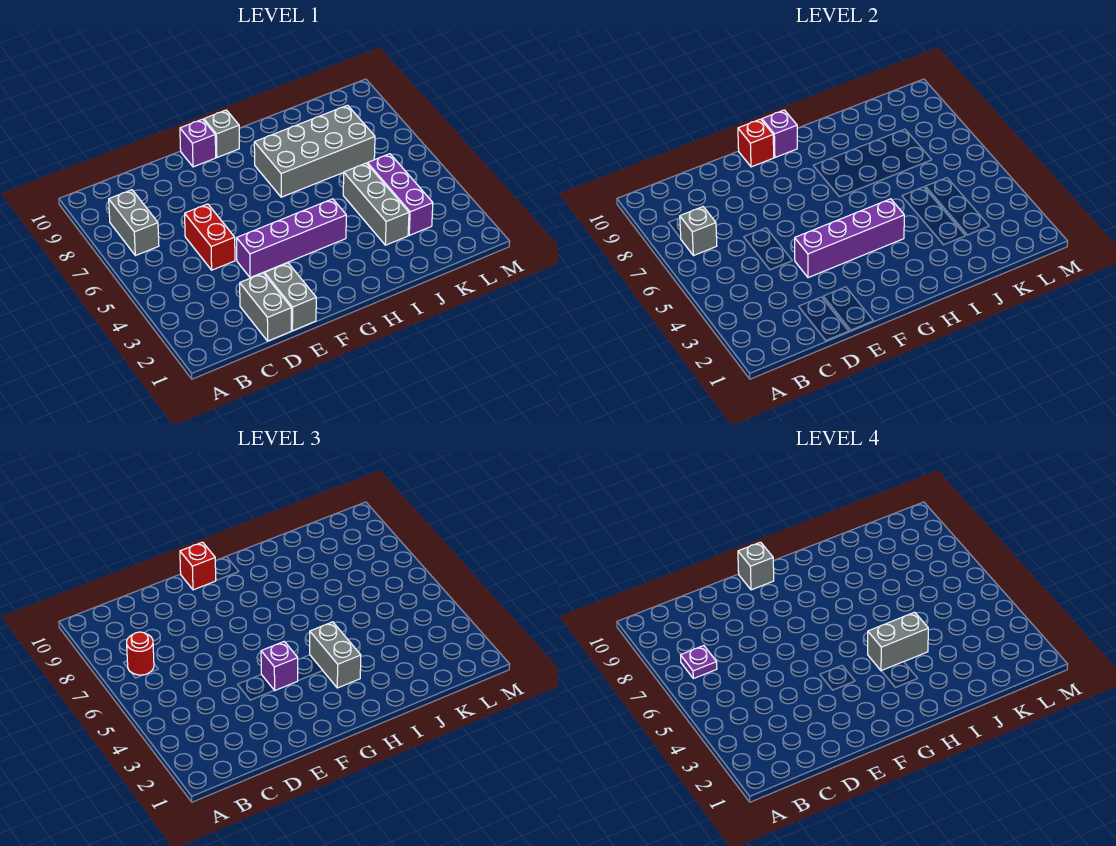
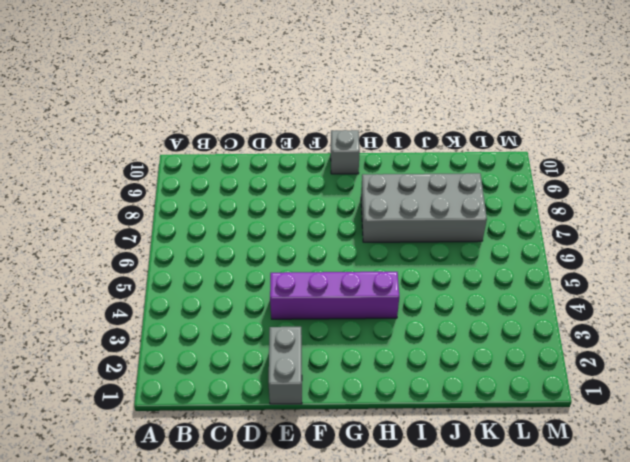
none -> grey 1x2 brick [109,190,159,256]
none -> grey 1x2 brick [240,273,291,341]
none -> red 1x2 brick [185,204,235,270]

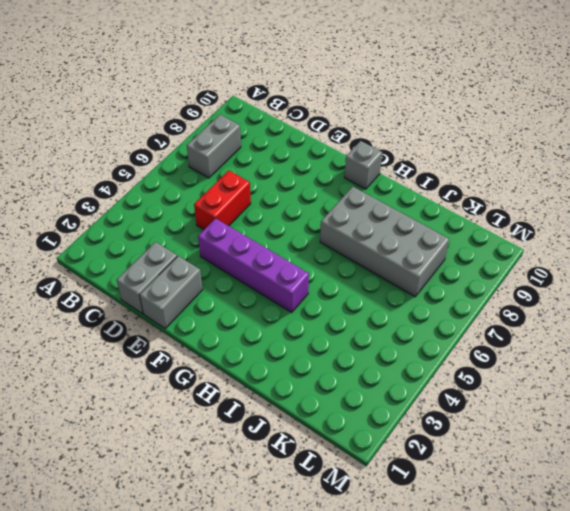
none -> purple 1x1 brick [180,119,216,167]
none -> grey 1x3 brick [343,163,409,245]
none -> purple 1x3 brick [367,154,433,235]

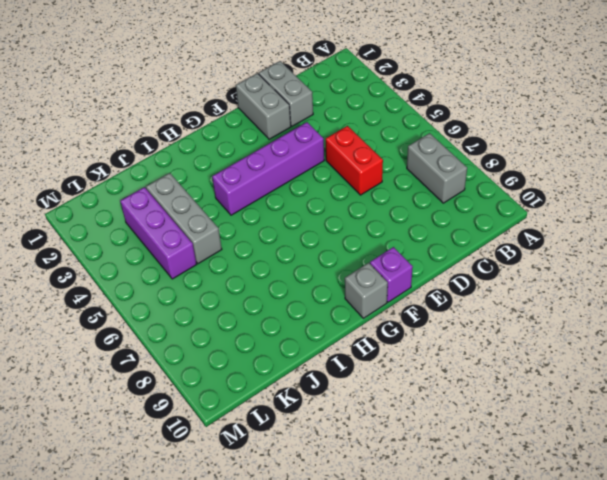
none -> grey 2x4 brick [254,105,375,197]
none -> grey 1x1 brick [680,207,717,256]
none -> purple 1x4 brick [795,199,904,278]

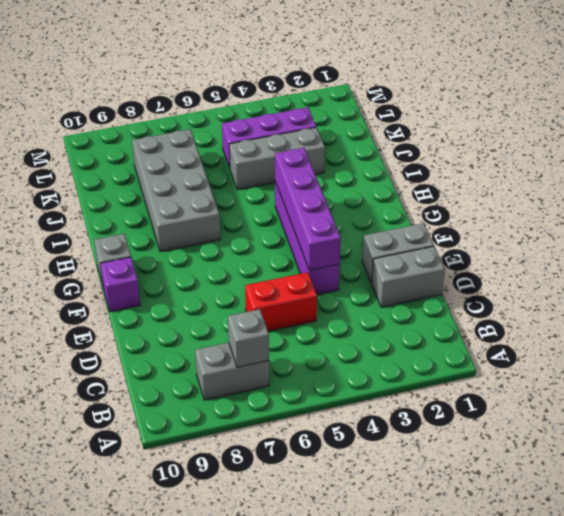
none -> red 1x1 brick [738,119,774,167]
none -> purple 1x1 brick [762,110,797,157]
none -> red 1x1 round brick [127,632,154,675]

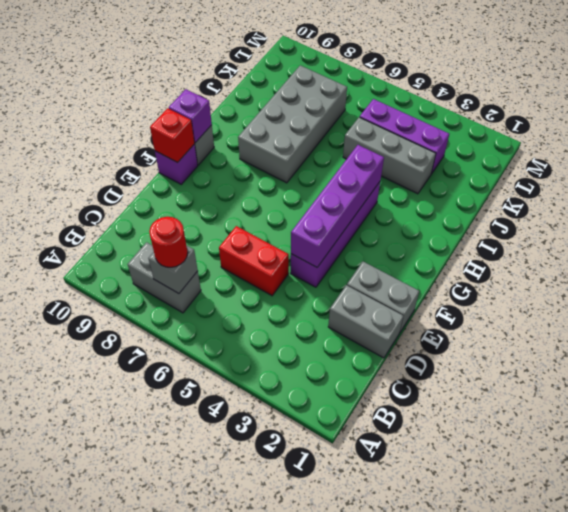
none -> purple 1x1 brick [261,642,298,690]
none -> red 1x1 brick [180,542,216,590]
none -> grey 1x2 brick [310,622,361,688]

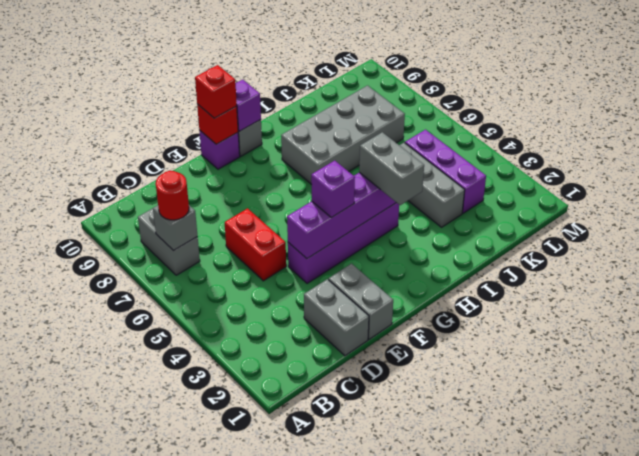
none -> purple 1x1 plate [681,646,717,679]
none -> grey 1x1 brick [738,542,774,590]
none -> grey 1x2 brick [868,612,928,671]

